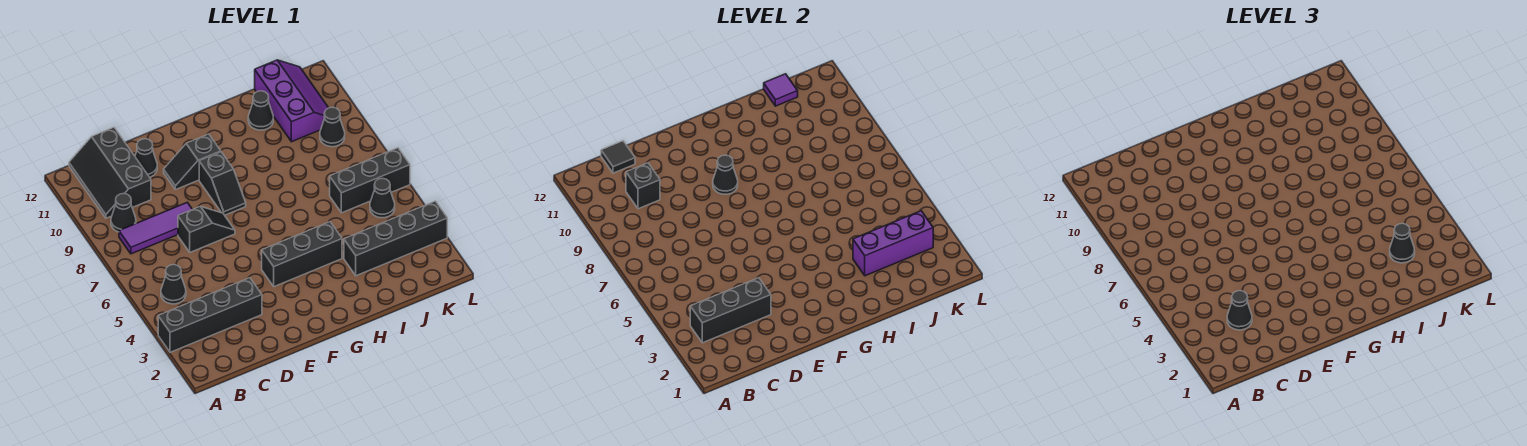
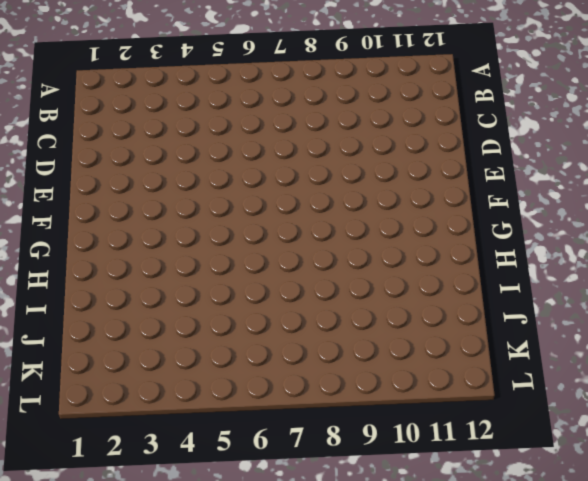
none -> black 1x4 brick [158,278,262,352]
none -> black 1x1 cone [161,265,186,304]
none -> purple 1x3 tile [119,203,192,254]

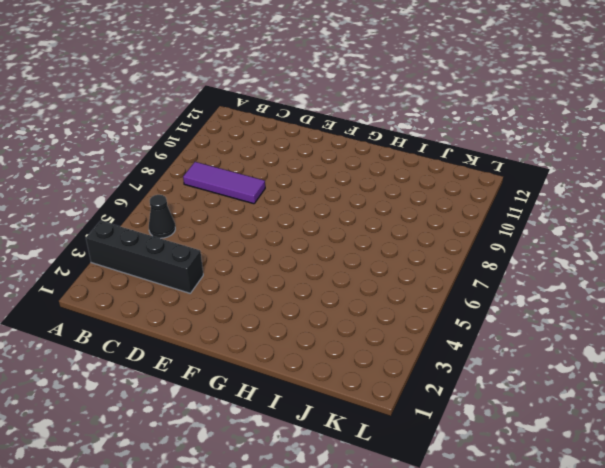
none -> black 1x1 cone [111,194,136,232]
none -> black 2x3 slope [69,128,151,218]
none -> black 1x2 slope [178,206,235,252]

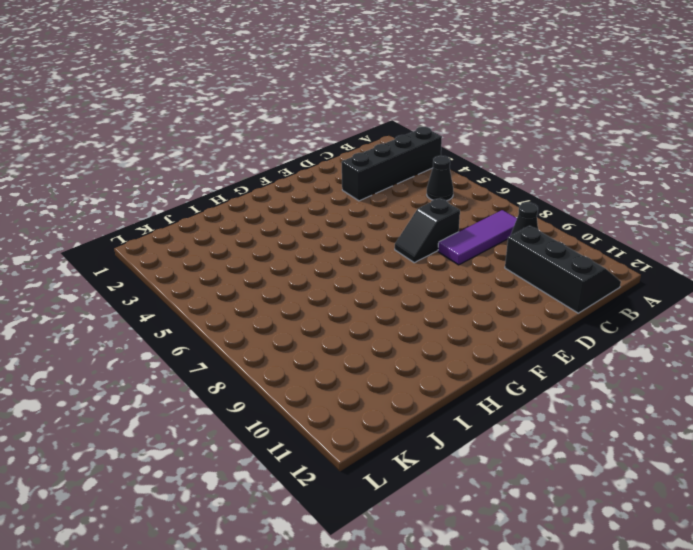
none -> black 1x1 cone [135,139,157,177]
none -> black 1x2 slope [164,134,221,190]
none -> black 1x3 brick [262,222,342,287]

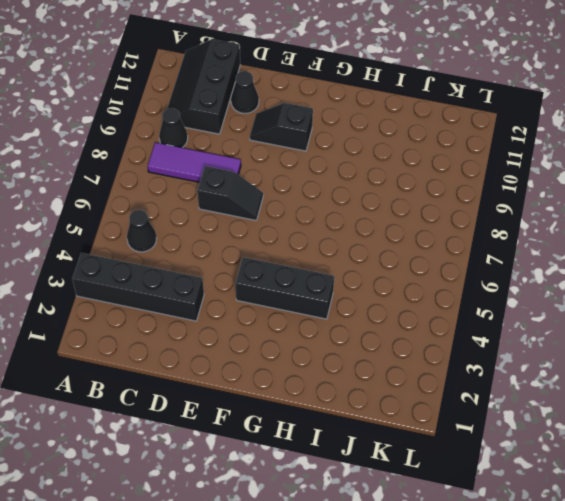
none -> black 1x2 slope [199,152,246,215]
none -> black 1x4 brick [344,201,447,276]
none -> black 1x1 cone [248,91,273,130]

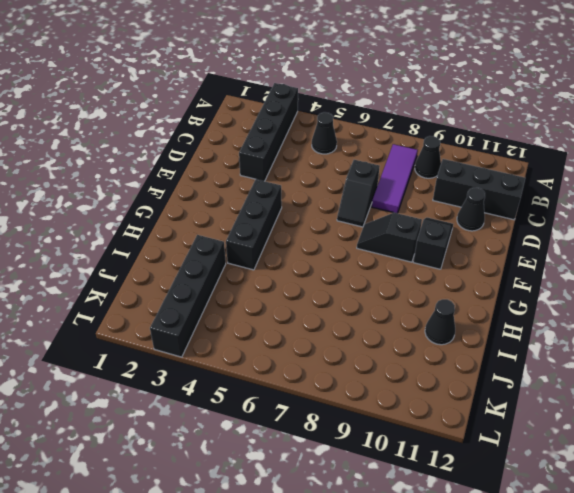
none -> black 1x3 brick [330,148,410,213]
none -> purple 2x3 slope [255,60,328,142]
none -> black 1x1 cone [370,178,395,218]

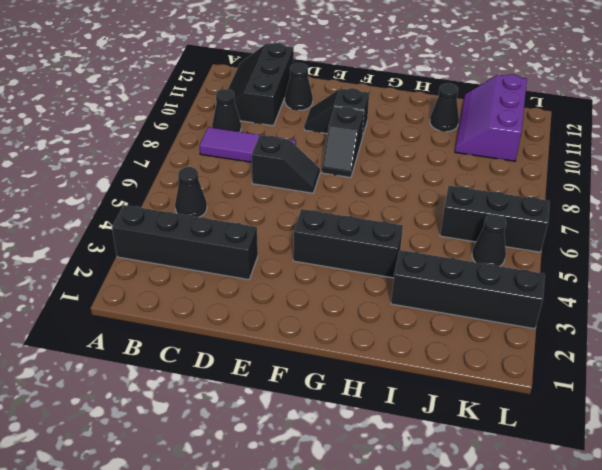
purple 2x3 slope [455,74,527,161] -> purple 2x3 slope turned to [255,60,328,142]
none -> black 1x1 cone [320,107,345,147]
none -> black 1x3 brick [690,278,771,343]
none -> black 1x1 brick [626,163,660,209]

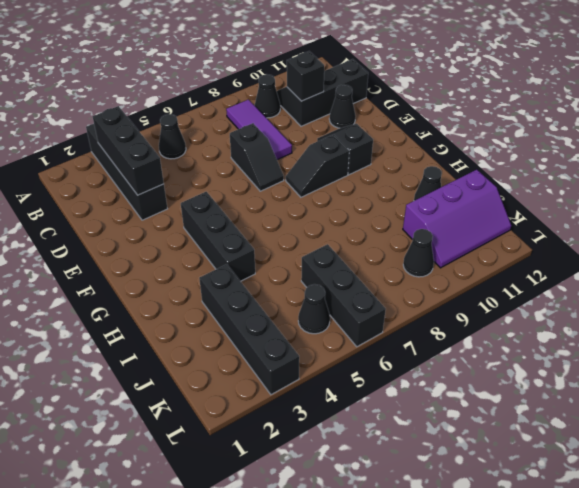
none -> black 1x1 tile [601,141,635,173]
none -> black 1x1 cone [713,155,738,194]
none -> purple 1x3 brick [853,211,933,276]

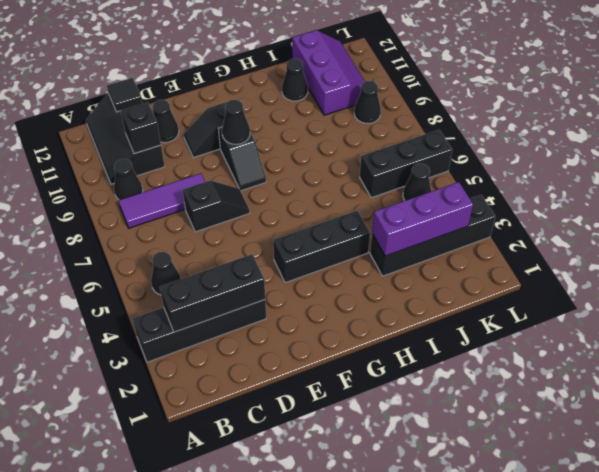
none -> purple 1x1 tile [764,74,798,106]
none -> black 1x1 cone [1227,291,1252,330]
none -> black 1x1 cone [1390,224,1415,263]

